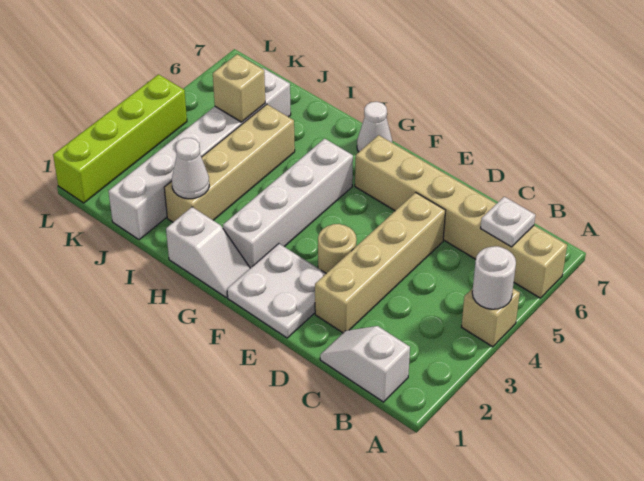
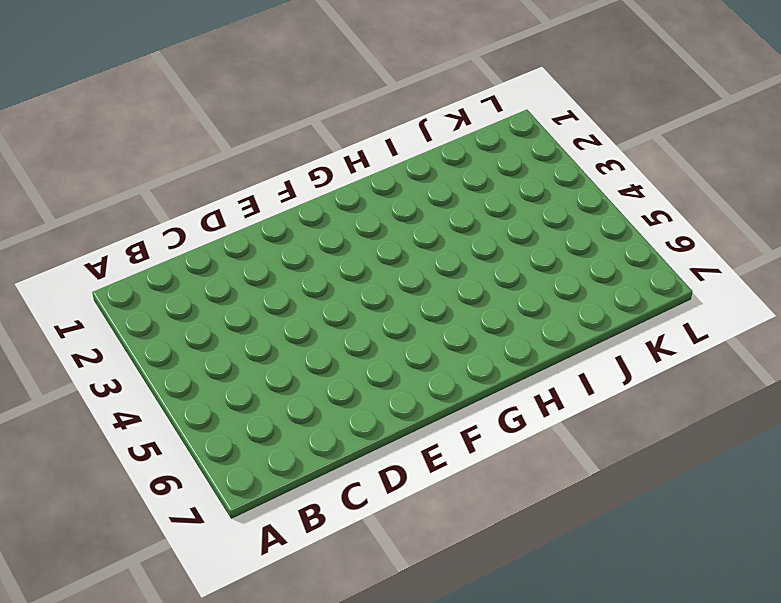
none -> tan 1x1 brick [461,288,520,347]
none -> tan 1x6 brick [355,135,567,298]
none -> white 1x2 slope [320,326,410,402]

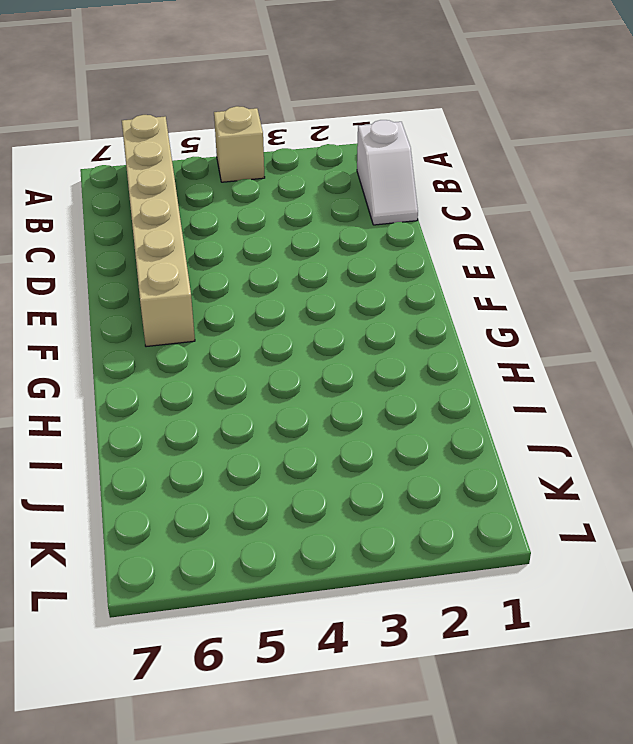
none -> tan 1x4 brick [315,192,446,333]
none -> white 2x2 plate [227,244,326,338]
none -> tan 1x1 round brick [318,224,356,273]

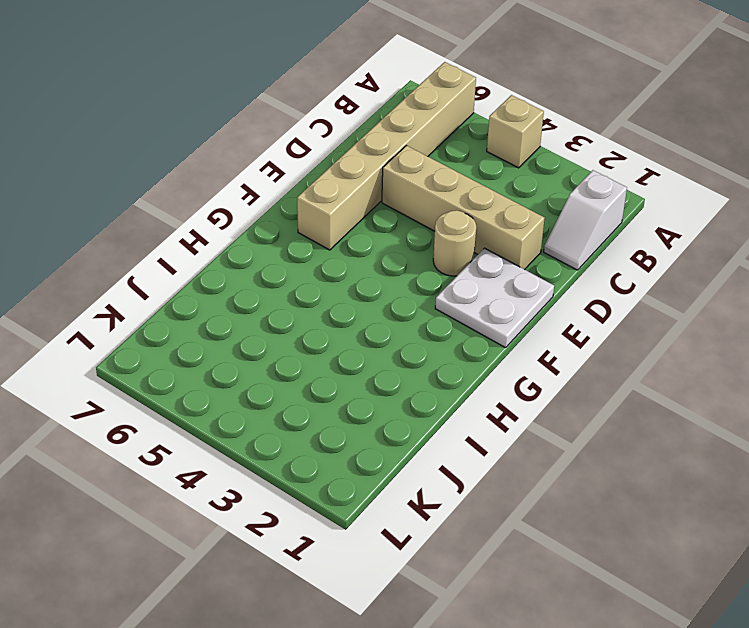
none -> white 1x2 slope [166,207,250,297]
none -> white 1x4 brick [223,139,353,268]
none -> white 1x1 cone [357,102,392,152]

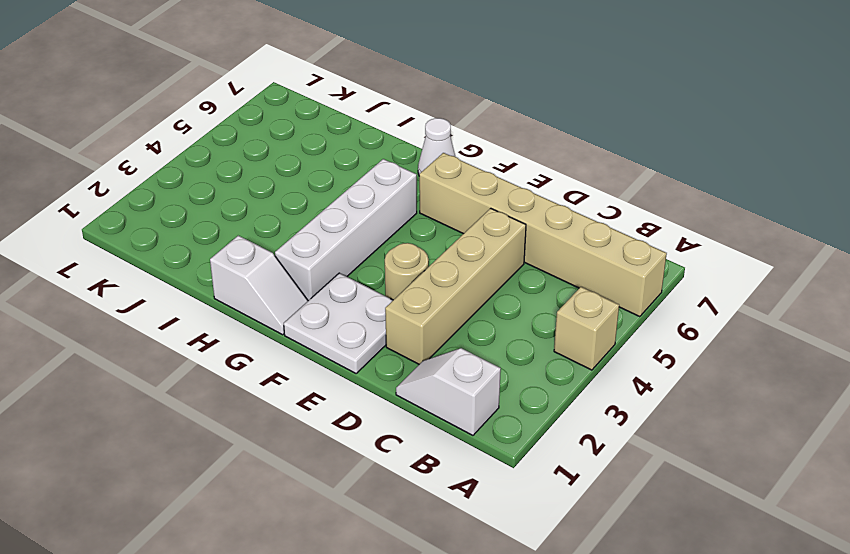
none -> tan 1x4 brick [164,104,295,222]
none -> white 1x6 brick [108,68,291,240]
none -> lime 1x4 brick [53,74,187,203]

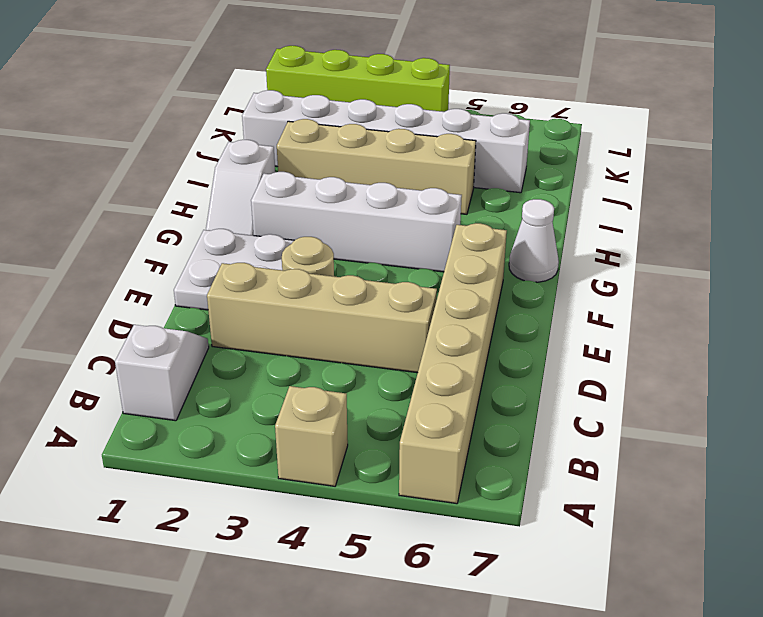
none -> white 1x1 round brick [472,246,516,309]
none -> white 1x1 plate [480,197,535,247]
none -> white 1x1 cone [172,138,209,199]

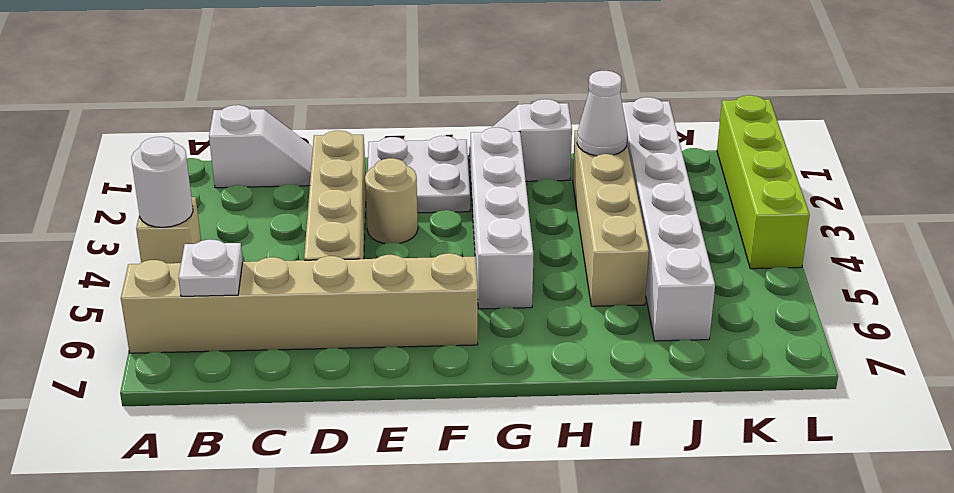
none -> white 1x1 cone [357,102,392,152]
none -> tan 1x1 brick [213,54,265,122]

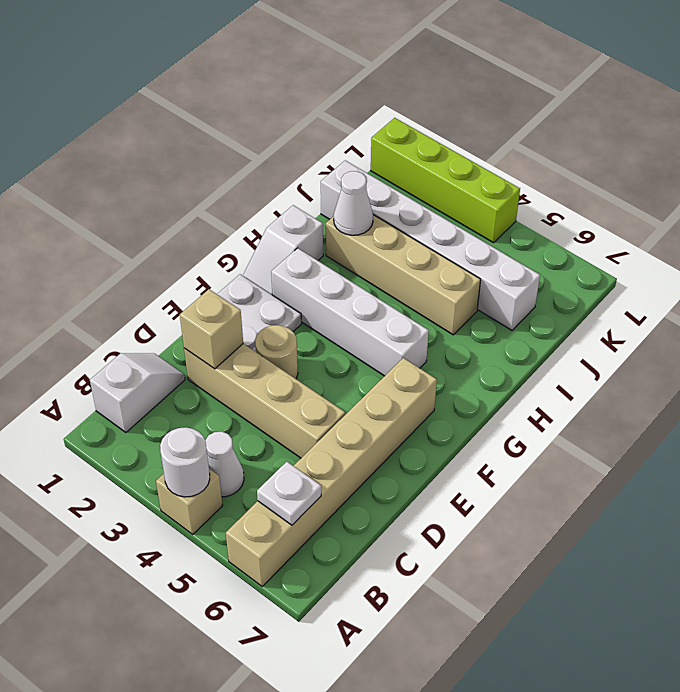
white 1x1 cone [205,432,244,497] -> white 1x1 cone moved to [357,102,392,152]
tan 1x1 brick [180,289,243,369] -> tan 1x1 brick moved to [213,54,265,122]

